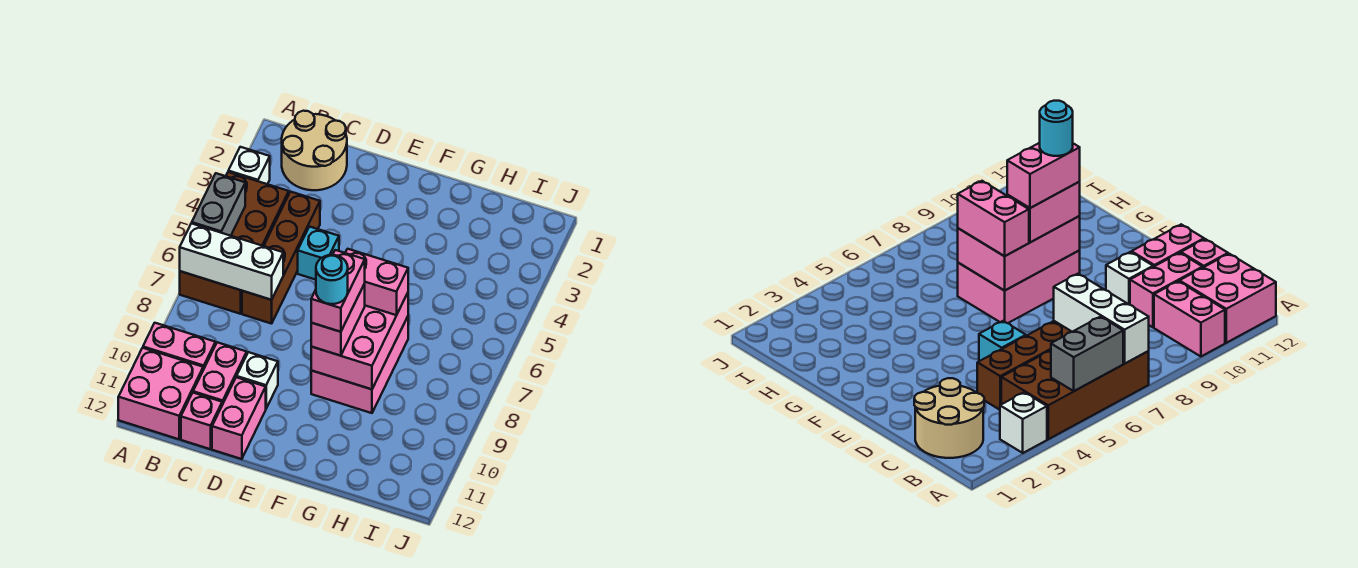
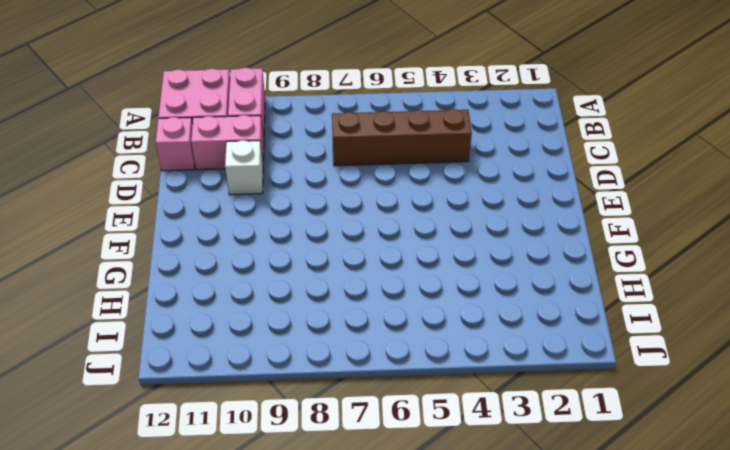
none -> white 1x1 brick [228,147,270,184]
none -> brown 2x4 brick [180,172,289,314]
none -> tan 2x2 round brick [282,111,347,190]

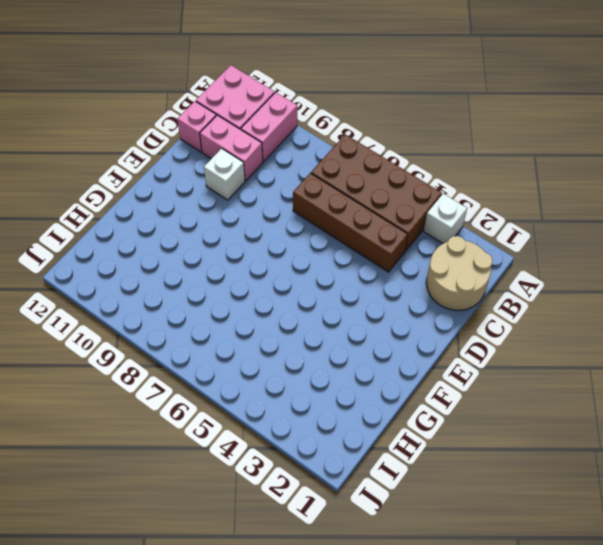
none -> cyan 1x1 brick [298,227,339,280]
none -> pink 1x2 brick [212,377,266,459]
none -> pink 2x3 brick [311,317,408,413]

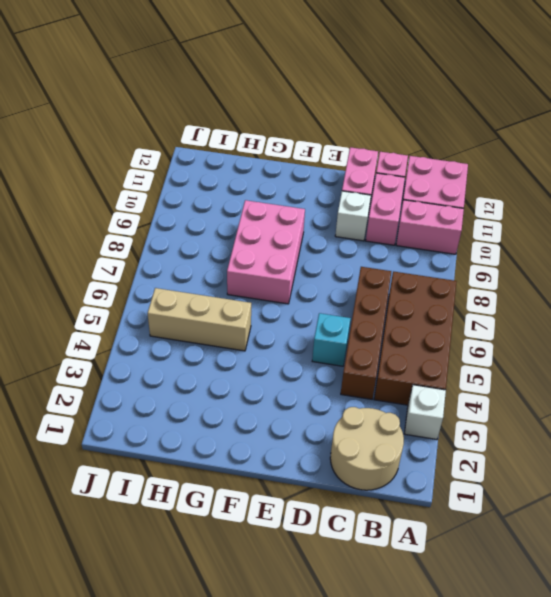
tan 1x3 brick [148,288,251,351] -> none
none -> grey 1x2 brick [192,173,245,236]
none -> white 1x3 brick [180,223,283,300]
none -> pink 2x3 brick [311,293,408,389]

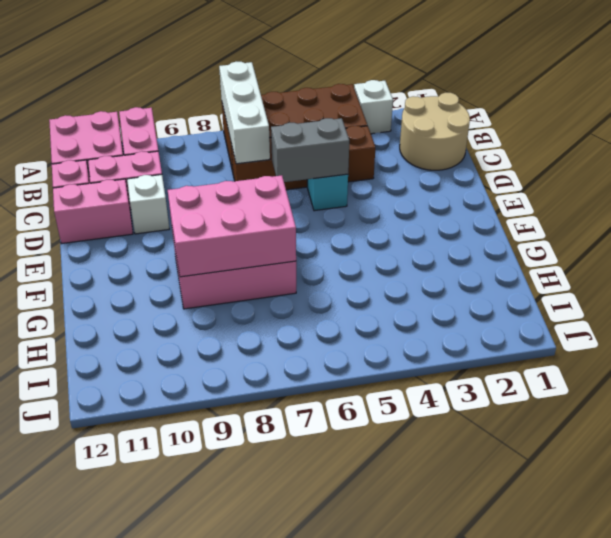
grey 1x2 brick [271,118,349,182] -> grey 1x2 brick moved to [192,173,245,236]
none -> pink 1x2 brick [345,249,408,315]
none -> pink 1x2 brick [311,284,365,356]
none -> pink 1x2 brick [311,250,365,332]

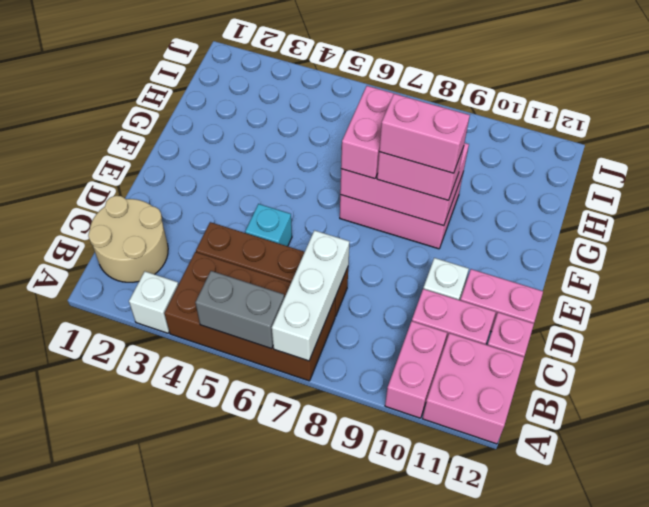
none -> cyan 1x1 round brick [316,255,348,304]

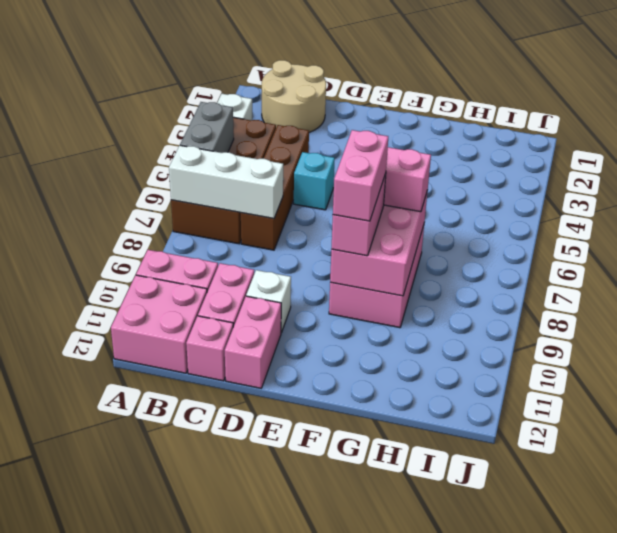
none -> cyan 1x1 round brick [316,255,348,304]

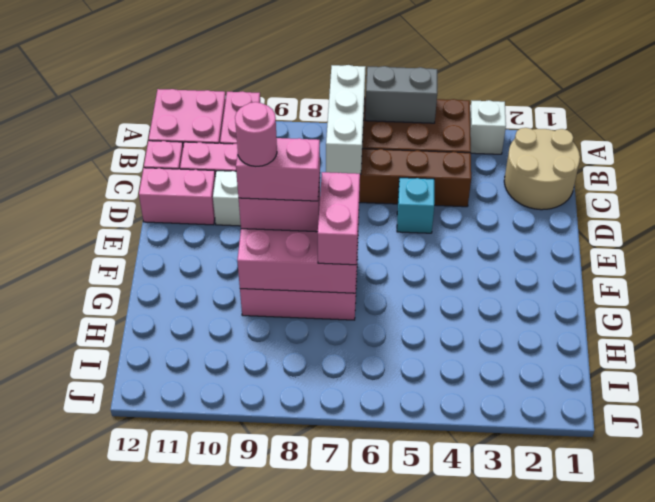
pink 1x1 round brick [235,102,277,167] -> cyan 1x1 round brick [316,255,348,304]

